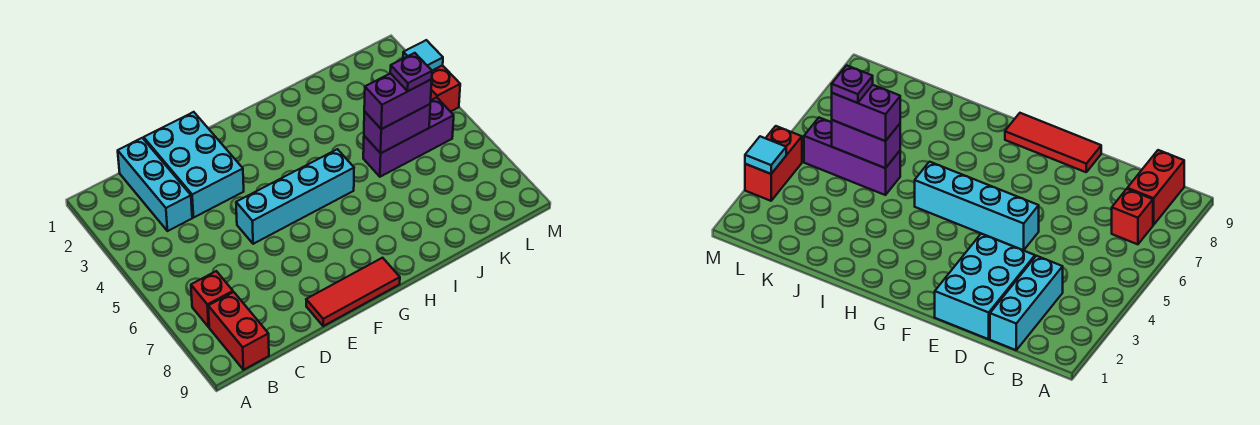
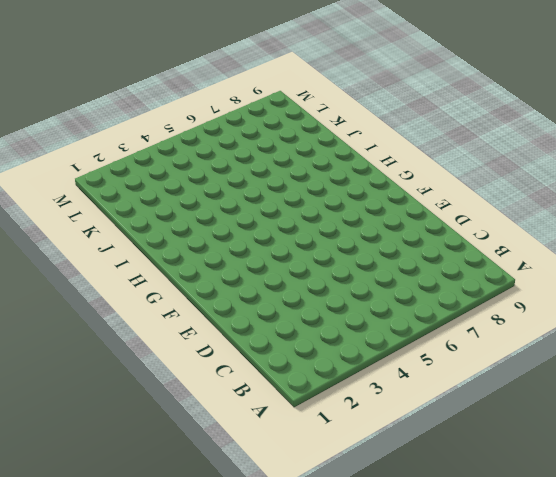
none -> red 1x1 brick [191,271,233,327]
none -> red 1x2 brick [208,292,269,370]
none -> cyan 1x3 brick [118,138,192,231]

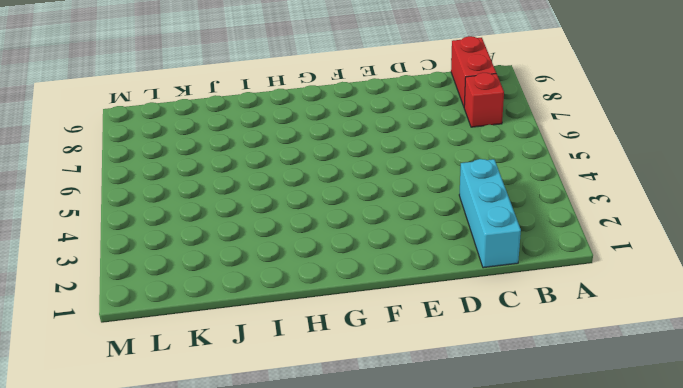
none -> cyan 2x3 brick [144,112,244,217]
none -> cyan 1x4 brick [236,149,354,244]
none -> red 1x3 tile [306,258,400,326]

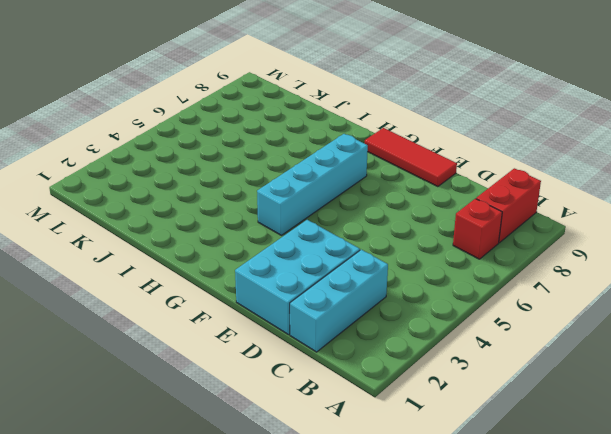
cyan 1x4 brick [257,134,368,235] -> cyan 1x4 brick turned to [236,149,354,244]
none -> purple 1x3 brick [363,98,454,177]
none -> red 1x2 brick [431,65,460,112]
none -> purple 1x2 brick [364,104,430,153]

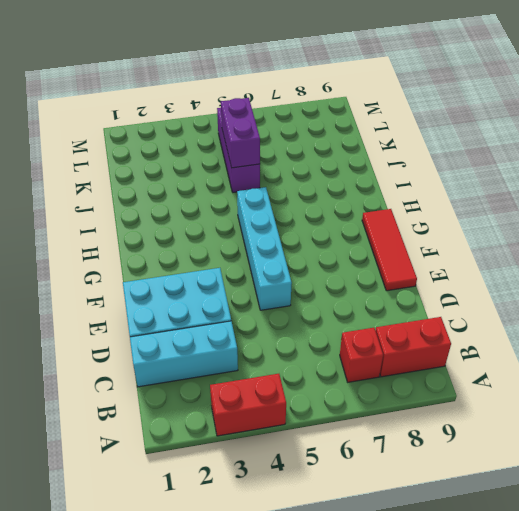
red 1x2 brick [210,374,286,436] -> red 1x2 brick moved to [431,65,460,112]
none -> cyan 1x1 tile [403,40,443,70]
none -> purple 1x2 brick [364,73,432,129]
none -> purple 1x1 plate [390,53,432,91]

